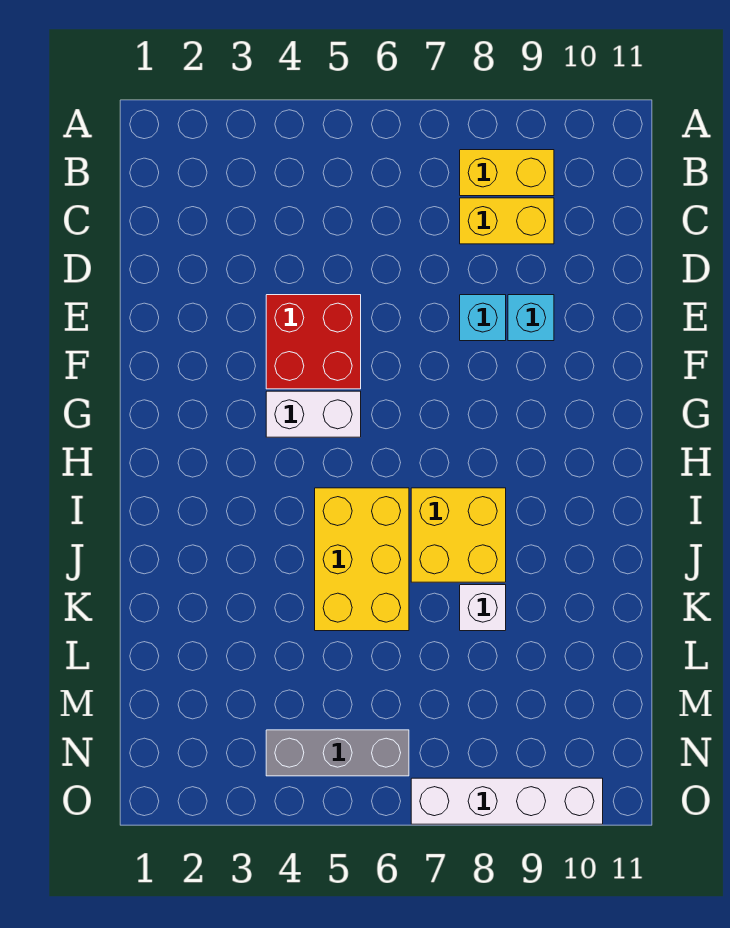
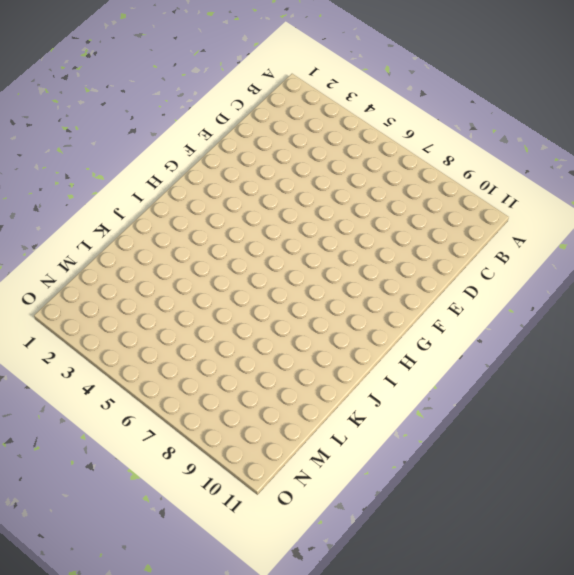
none -> yellow 1x2 brick [460,150,554,196]
none -> yellow 1x2 brick [460,198,554,244]

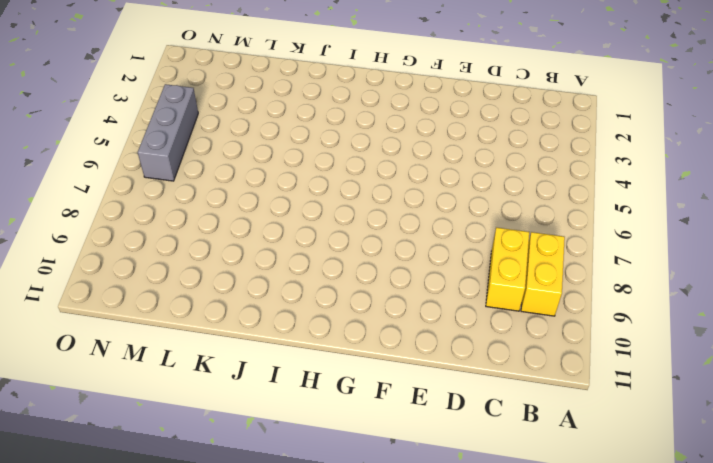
none -> red 2x2 brick [266,295,361,389]
none -> cyan 1x1 brick [460,295,506,341]

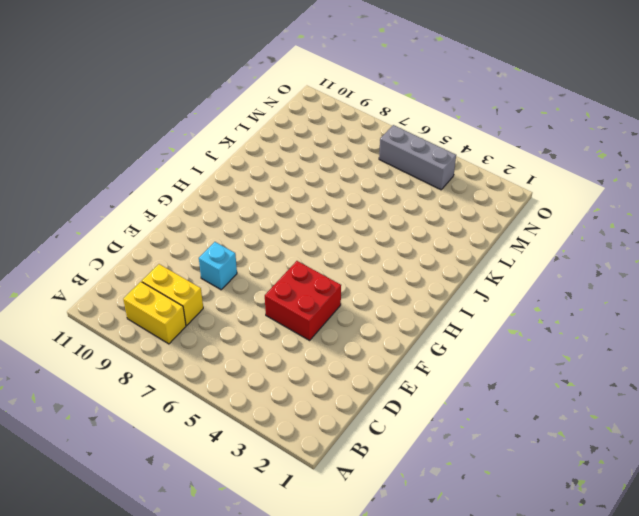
none -> cyan 1x1 brick [508,295,554,341]
none -> white 1x2 brick [266,391,361,437]

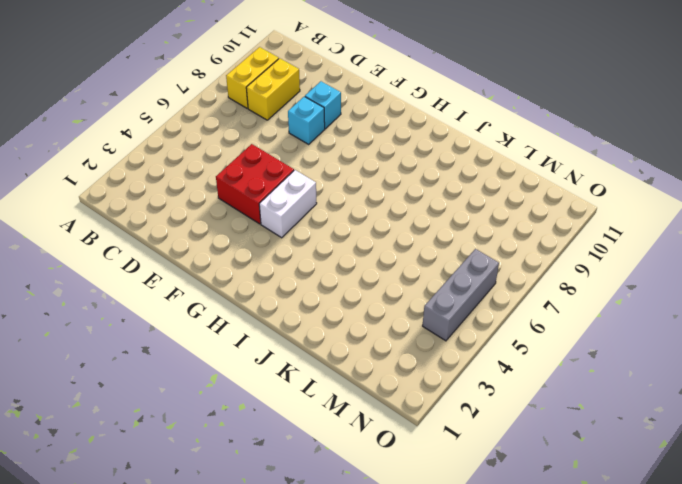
none -> yellow 2x3 brick [315,488,409,631]
none -> yellow 2x2 brick [411,488,506,582]

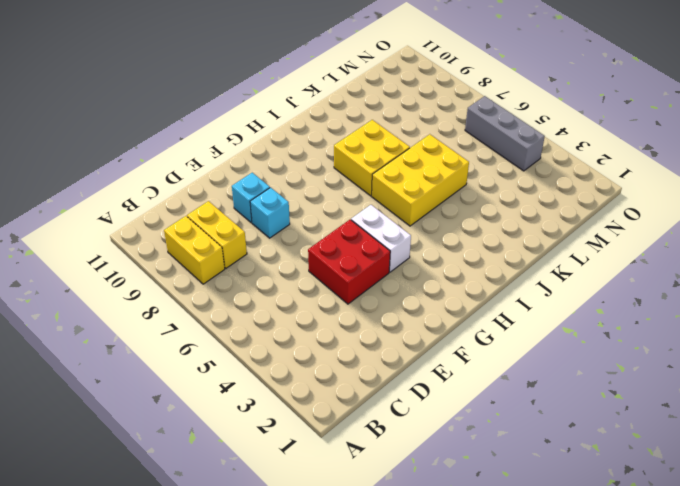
none -> white 1x1 brick [460,585,506,631]
none -> white 1x4 brick [411,778,603,824]

